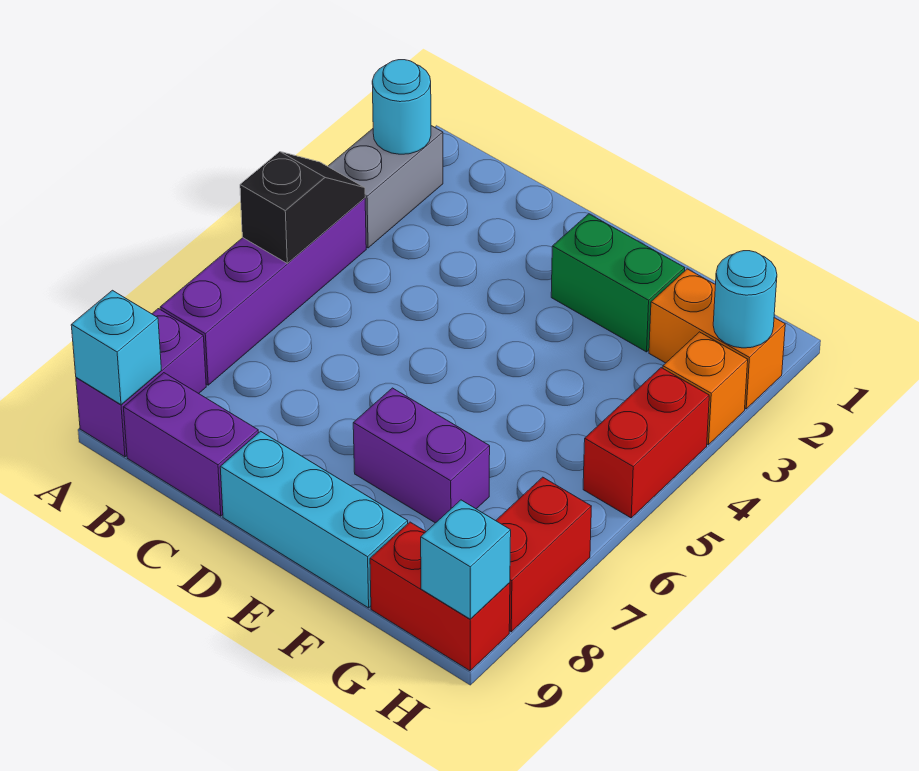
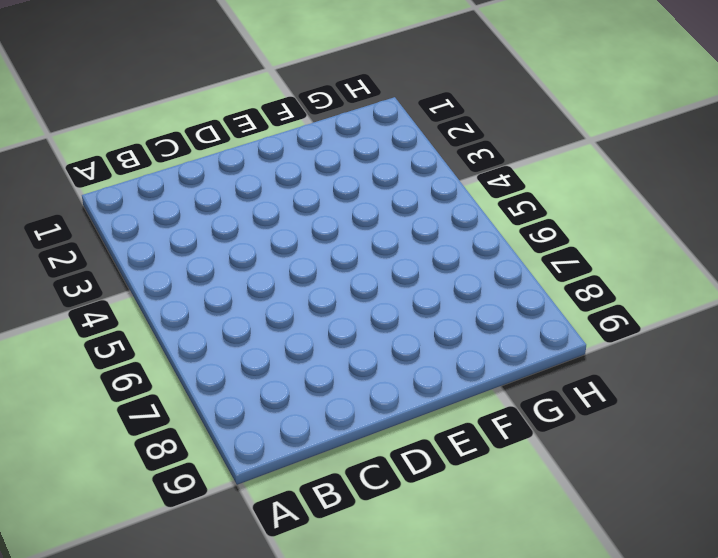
none -> grey 1x2 brick [328,126,443,248]
none -> purple 1x4 brick [160,198,366,385]
none -> purple 1x2 brick [76,309,206,457]

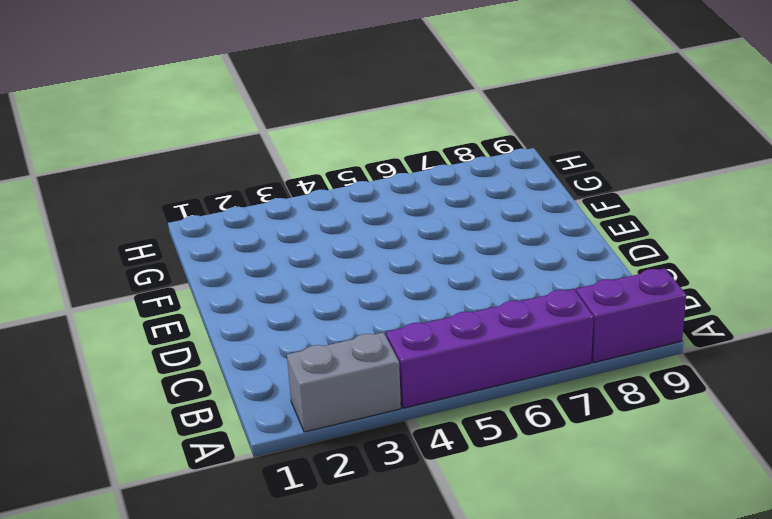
none -> purple 1x2 brick [124,373,258,516]
none -> cyan 1x3 brick [220,431,408,608]
none -> green 1x2 brick [551,214,685,352]

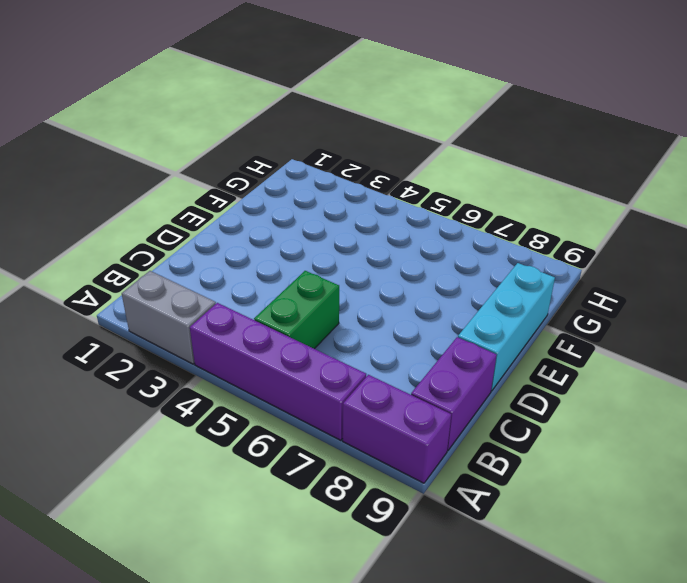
green 1x2 brick [254,271,339,349] -> green 1x2 brick moved to [551,214,685,352]
none -> purple 1x2 brick [353,388,490,523]
none -> orange 1x2 brick [649,269,785,409]
none -> red 1x2 brick [370,522,510,671]

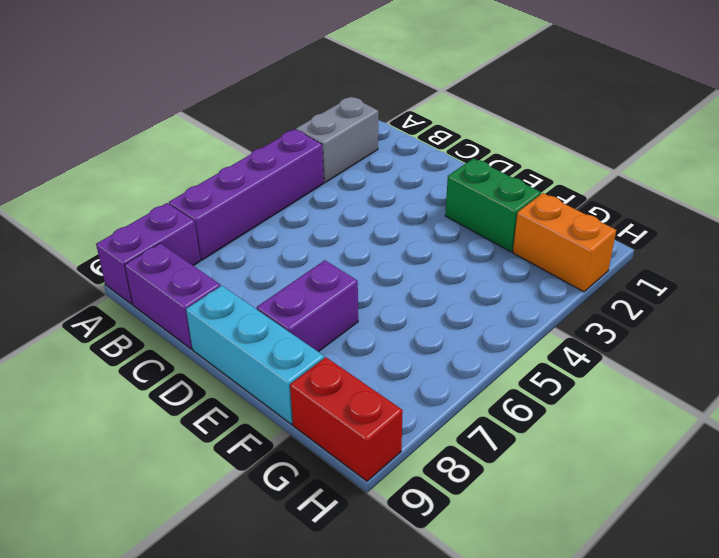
purple 1x2 brick [257,260,358,352] -> purple 1x2 brick turned to [353,388,490,523]
none -> orange 1x1 brick [663,332,748,445]
none -> red 1x2 brick [583,368,709,518]
none -> red 1x2 brick [496,477,591,632]

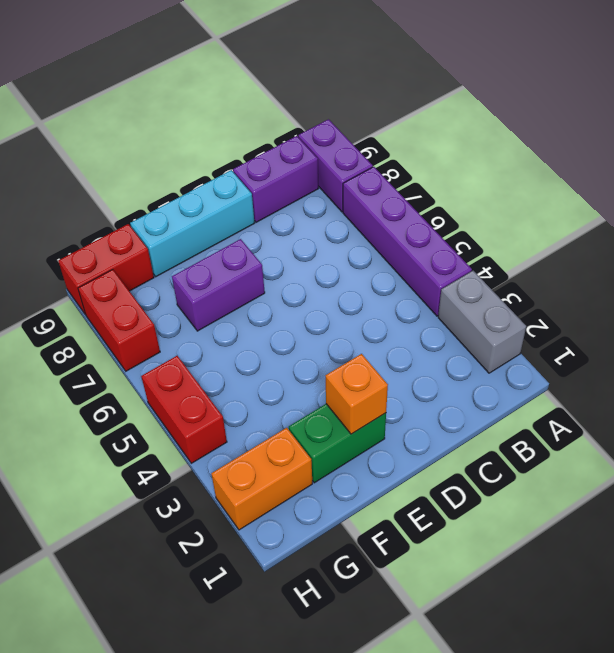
orange 1x1 brick [326,354,388,434] -> orange 1x1 brick moved to [663,332,748,445]
none -> cyan 1x1 round brick [372,60,431,154]
none -> black 1x2 slope [240,152,365,264]
none -> cyan 1x1 brick [71,290,162,405]

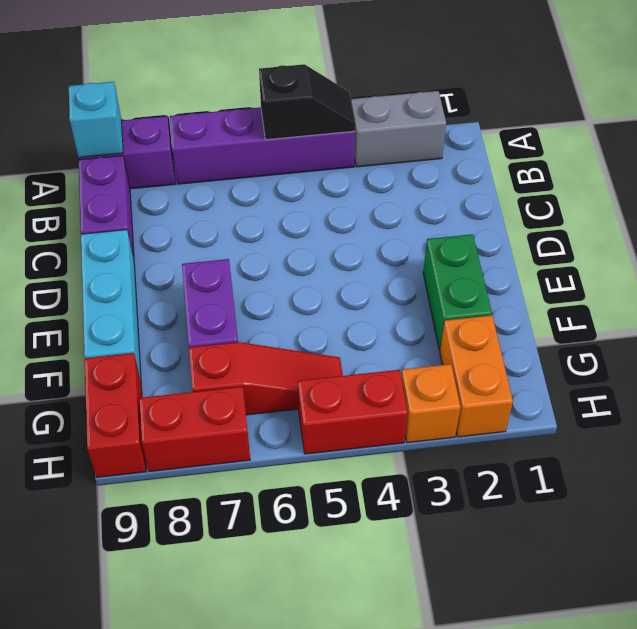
red 1x3 slope [189,342,343,415] -> none
none -> cyan 1x1 round brick [372,60,431,154]
none -> cyan 1x1 round brick [713,251,777,348]
none -> cyan 1x1 brick [421,500,511,619]

